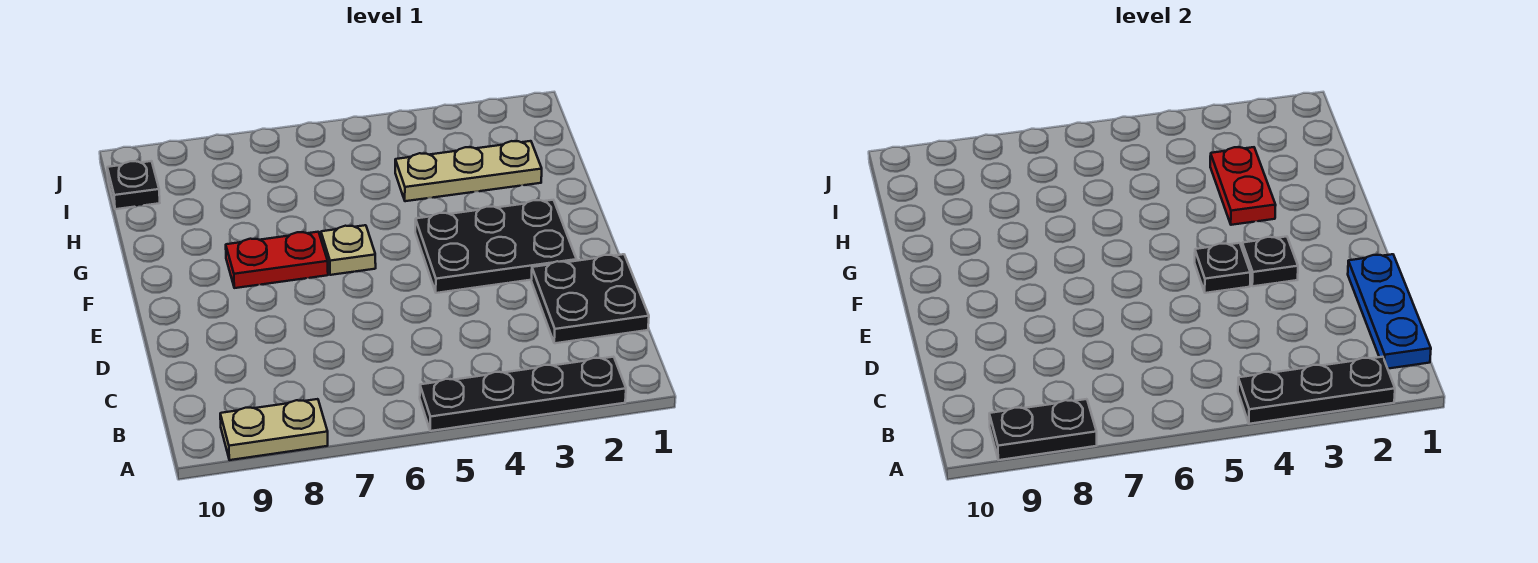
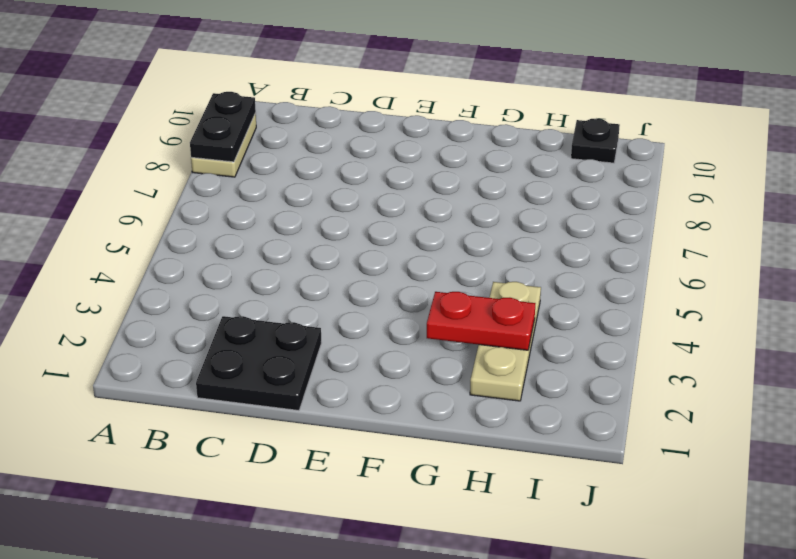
none -> black 1x4 plate [420,357,626,431]
none -> black 2x3 plate [415,200,577,293]
none -> tan 1x1 plate [321,225,376,275]

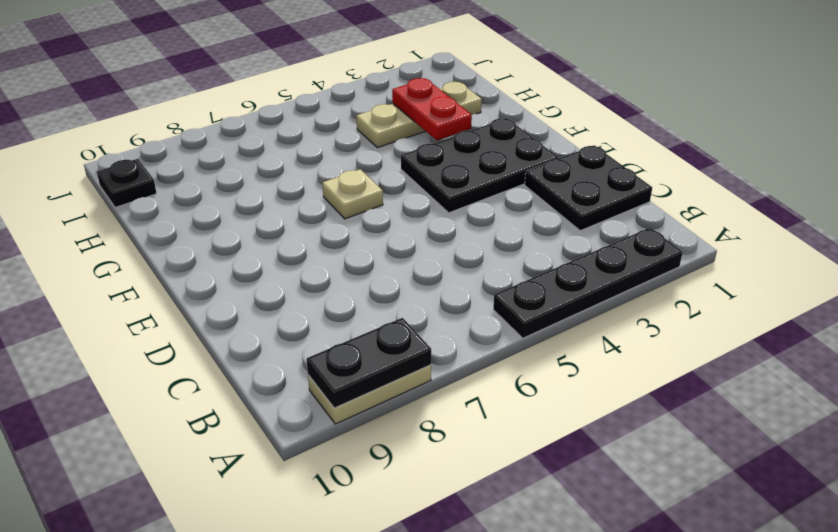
none -> red 1x2 plate [226,232,328,288]
none -> black 1x3 plate [1238,357,1395,424]
none -> blue 1x3 plate [1348,254,1431,369]

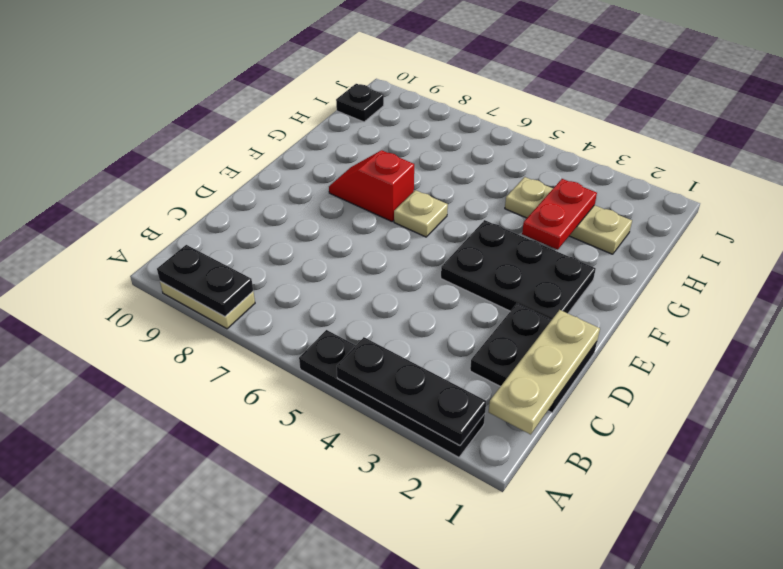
tan 1x3 plate [489,310,600,435] -> blue 1x3 plate [1348,254,1431,369]
red 1x2 slope [329,150,414,221] -> red 1x2 plate [226,232,328,288]
none -> black 1x1 plate [1242,236,1298,286]
none -> black 1x1 plate [1195,243,1250,293]

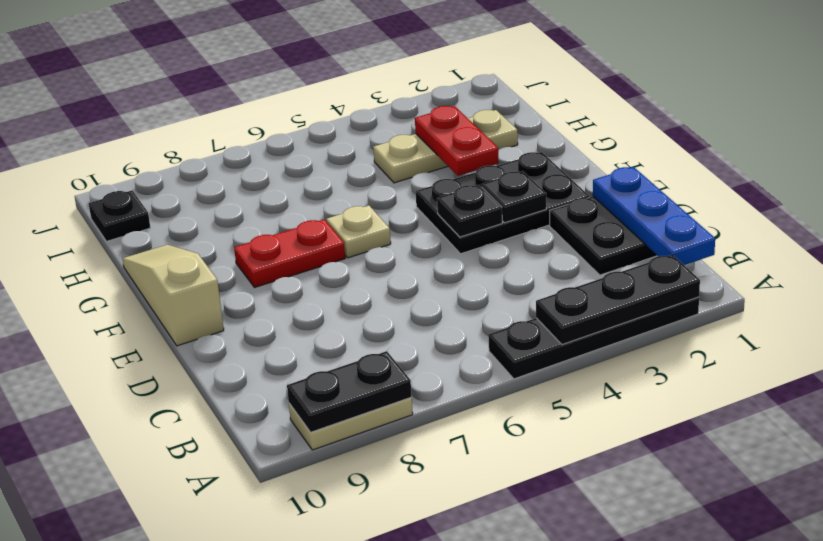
tan 1x3 slope [122,245,224,346] -> none

